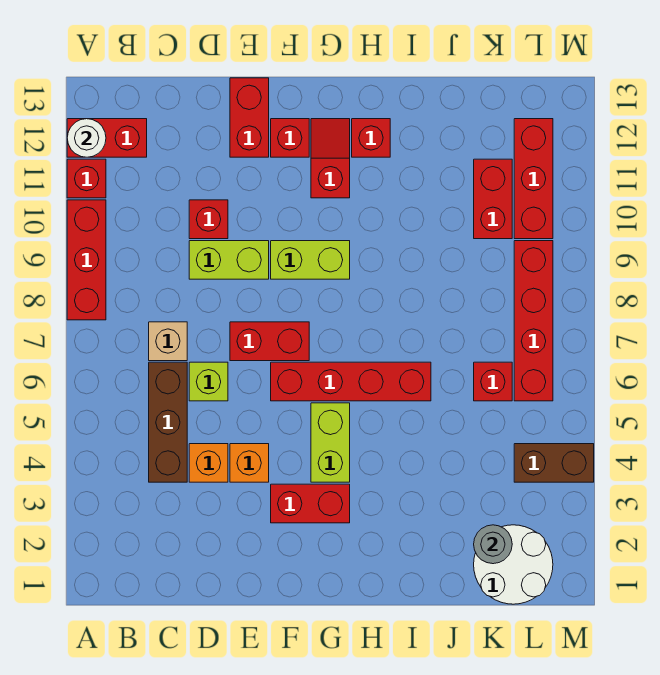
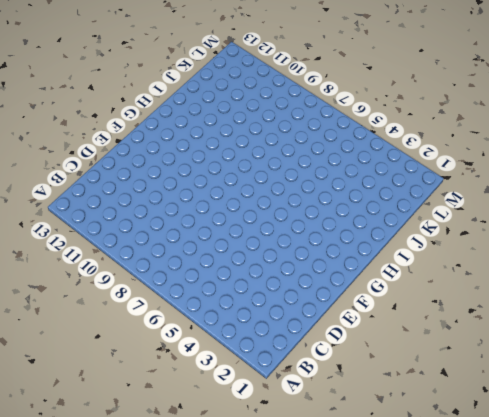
none -> red 1x3 brick [67,200,106,320]
none -> red 1x1 brick [67,159,106,198]
none -> red 1x2 brick [67,119,147,157]

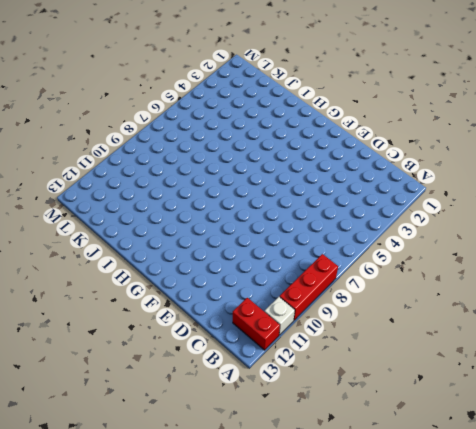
white 1x1 brick [265,297,295,335] -> red 1x1 brick [67,159,106,198]
none -> brown 1x3 brick [149,362,187,482]
none -> tan 1x1 brick [149,322,187,361]
none -> orange 1x1 brick [189,444,228,482]

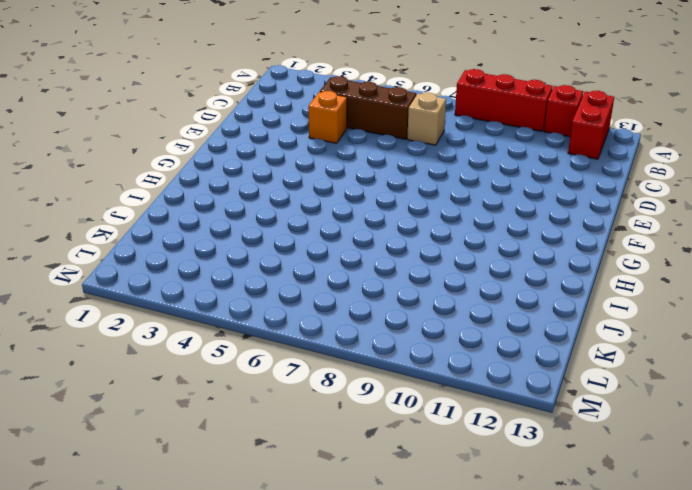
none -> lime 1x1 brick [189,362,228,401]
none -> lime 1x2 brick [189,241,269,279]
none -> red 1x1 brick [189,200,228,239]

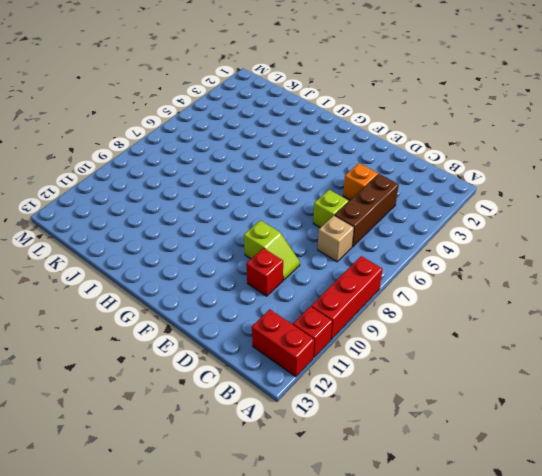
lime 1x2 slope [244,220,300,280] -> lime 1x2 brick [189,241,269,279]
none -> orange 1x1 brick [230,444,269,482]
none -> red 1x2 brick [230,322,309,361]
none -> red 1x2 brick [230,78,269,157]

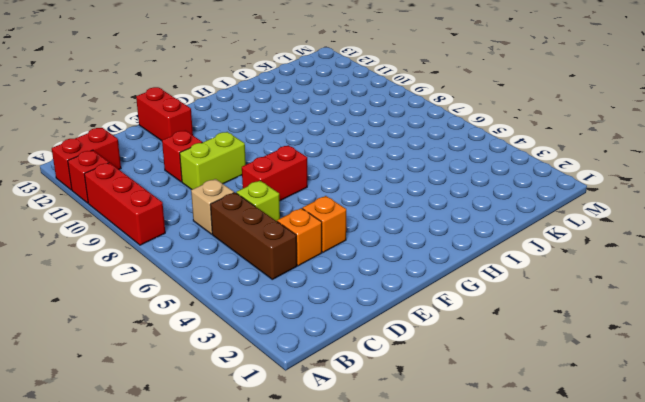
none -> red 1x2 brick [271,484,350,523]
none -> red 1x4 brick [271,362,431,401]
none -> lime 1x2 brick [271,241,350,279]

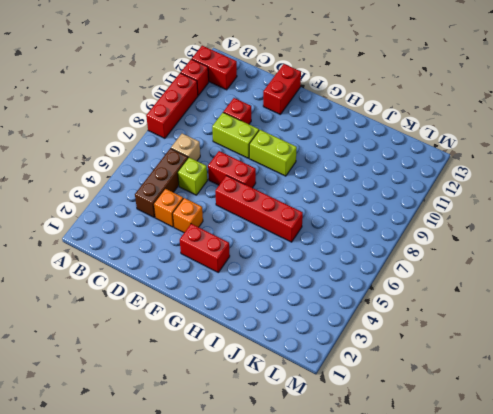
none -> red 1x1 brick [271,119,309,157]
none -> lime 1x2 brick [311,403,350,482]
none -> red 1x2 slope [311,119,350,198]

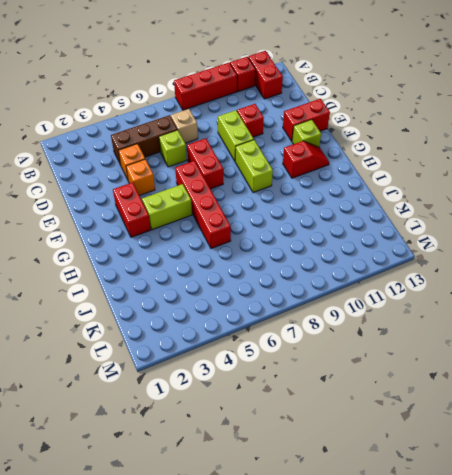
lime 1x1 brick [292,119,321,147] -> red 1x1 brick [271,119,309,157]
none -> red 1x1 brick [352,119,390,157]
none -> white 2x2 round brick [474,525,553,604]
none -> red 1x1 brick [474,362,512,401]

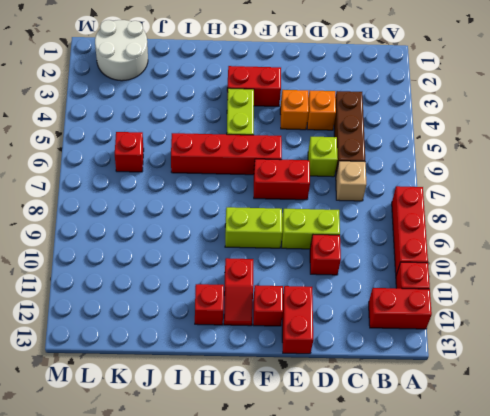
none -> red 1x2 brick [474,159,512,239]
none -> brown 1x2 brick [514,444,594,482]
none -> red 1x4 brick [514,241,553,401]

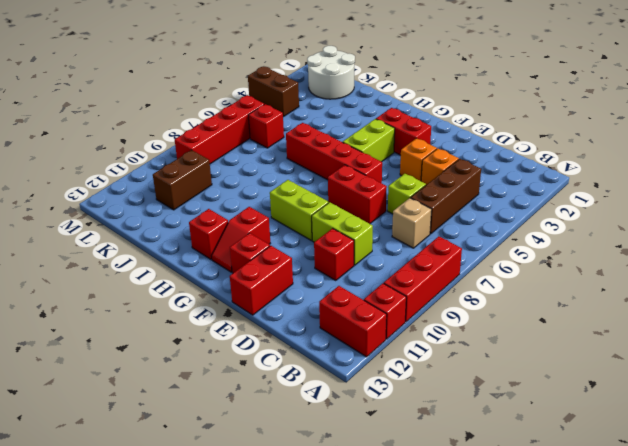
brown 1x2 brick [153,150,212,210] -> red 1x2 brick [474,159,512,239]
none -> red 1x3 brick [514,119,553,239]
none -> white 1x1 round brick [67,119,106,157]
none -> grey 1x1 round brick [474,525,512,564]

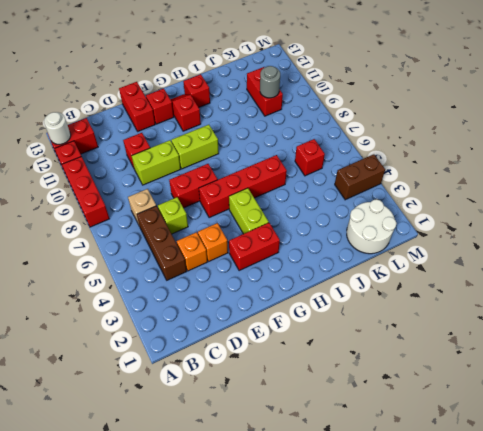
grey 1x1 round brick [260,66,280,98] -> grey 1x1 round brick moved to [474,525,512,564]
none -> red 1x4 brick [514,241,553,401]
none -> red 1x3 brick [514,119,553,239]

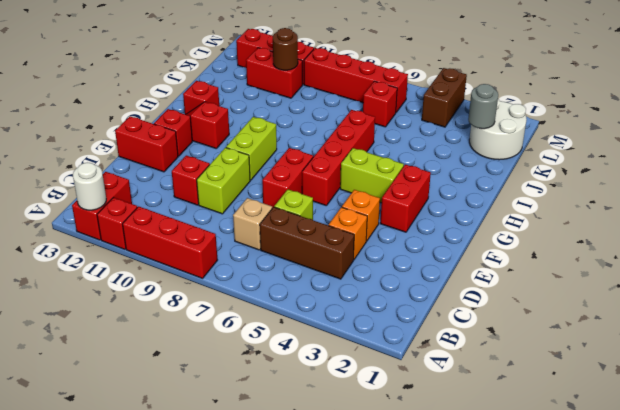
brown 1x1 round brick [273,28,298,70] -> none

